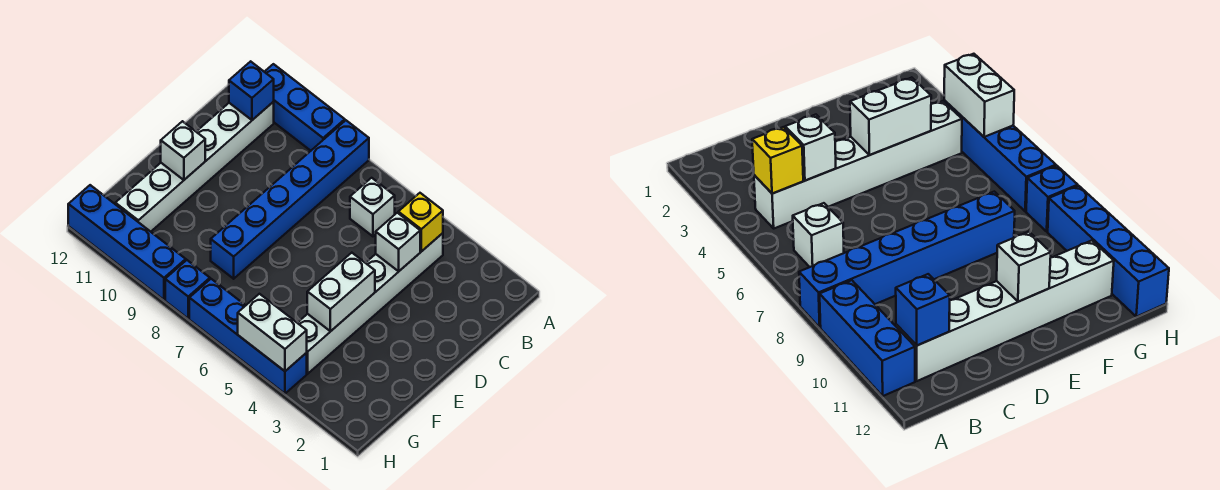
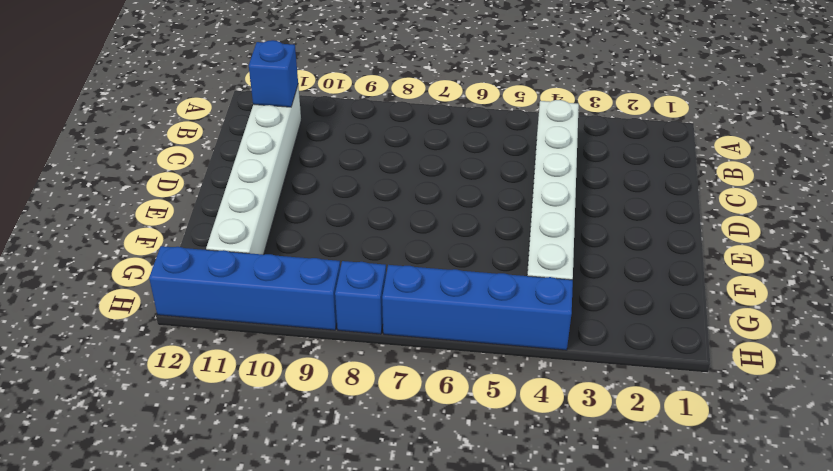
none -> blue 1x6 brick [211,120,369,279]
none -> blue 1x3 brick [265,64,345,151]
none -> white 1x1 brick [350,178,395,236]

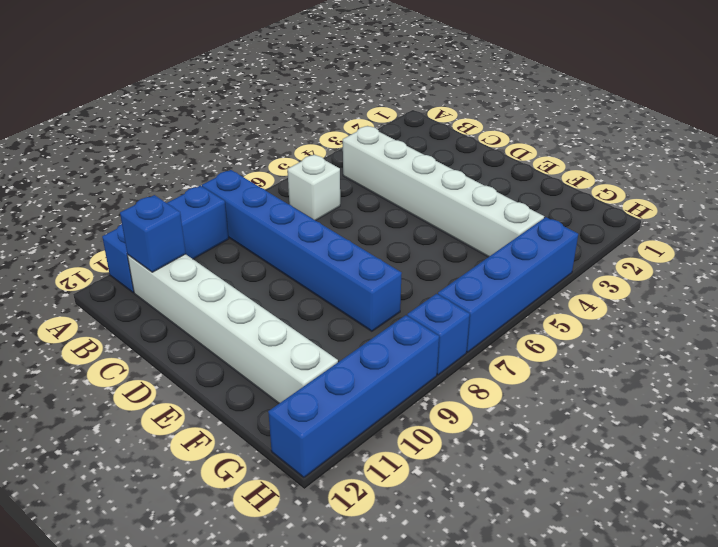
none -> yellow 1x1 brick [398,193,443,252]
none -> white 1x1 brick [376,213,420,271]
none -> white 1x2 brick [307,253,375,332]

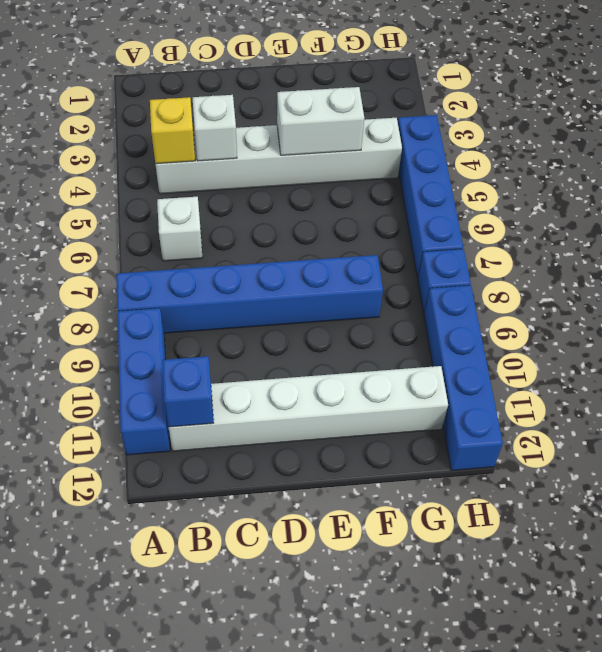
none -> white 1x1 brick [161,121,205,180]
none -> white 1x2 brick [238,294,307,371]

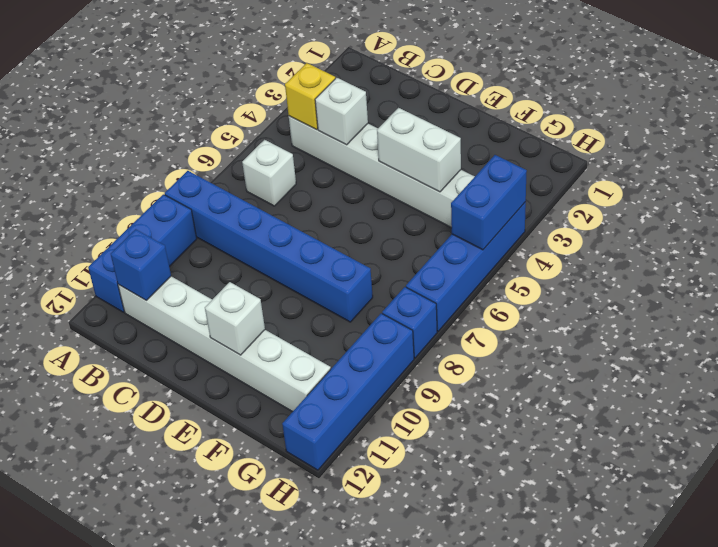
blue 1x2 brick [451,155,527,250] -> white 1x2 brick [238,294,307,371]

